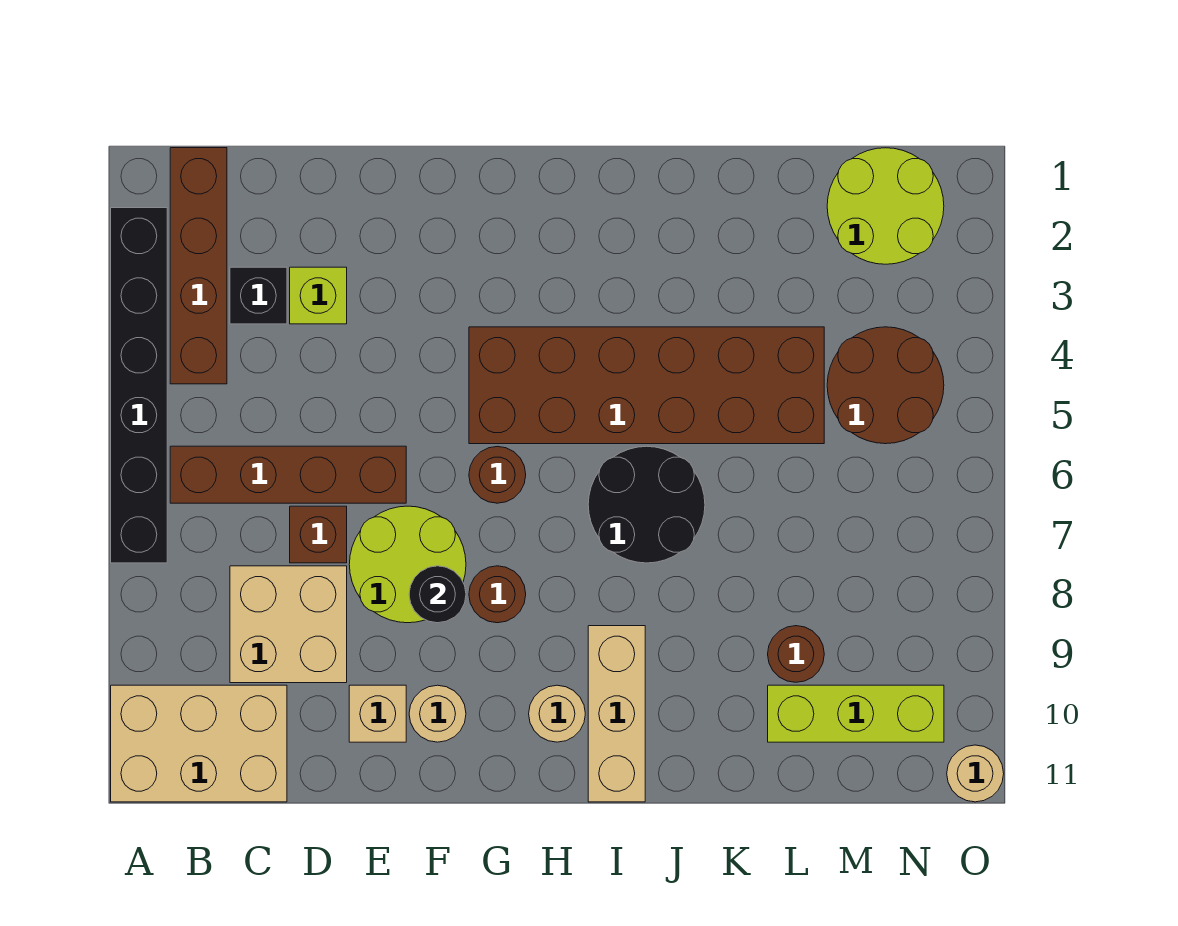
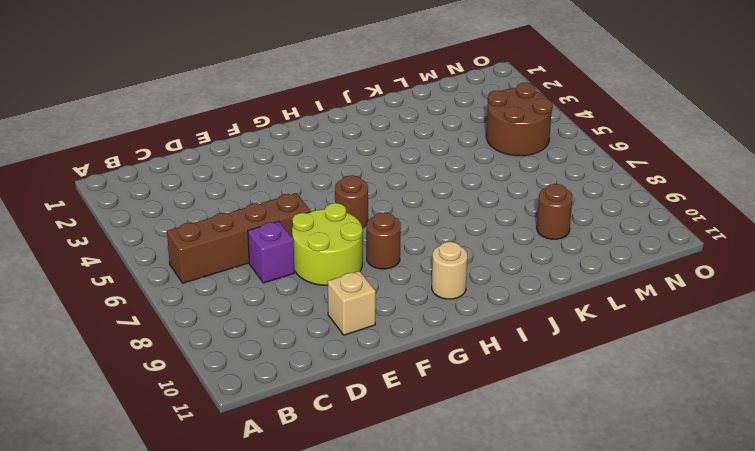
purple 1x1 brick [248,221,294,283] -> brown 1x1 brick [290,506,347,563]
none -> black 1x6 brick [111,208,167,563]
none -> tan 2x3 brick [111,685,287,802]
none -> brown 1x4 brick [170,148,227,384]

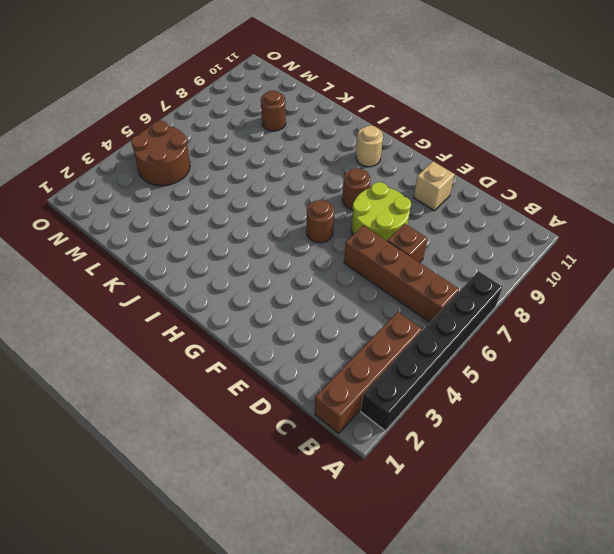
none -> tan 2x3 brick [111,685,287,802]
none -> black 1x1 brick [230,267,287,324]
none -> tan 2x2 brick [230,566,347,683]

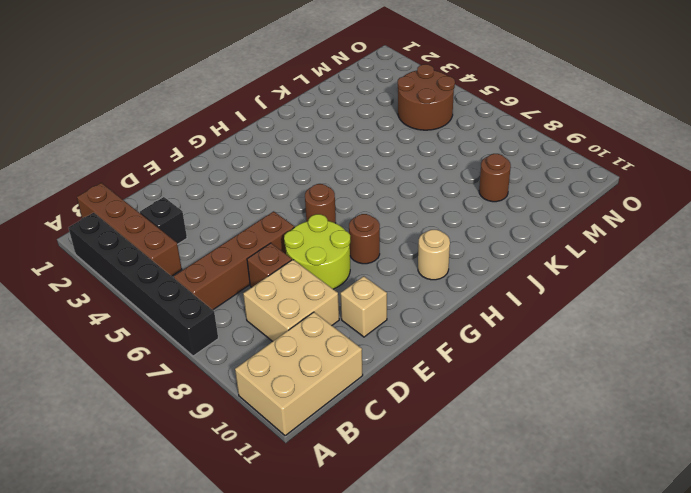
none -> lime 1x1 brick [290,267,347,324]
none -> tan 1x1 round brick [409,685,466,742]
none -> brown 2x6 brick [469,327,824,444]

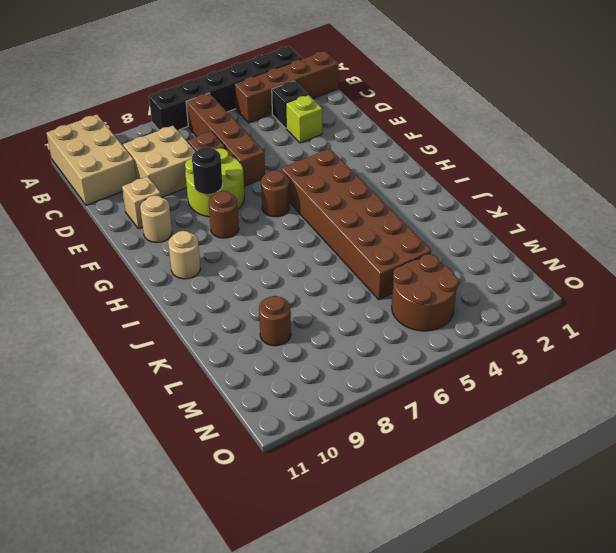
none -> black 2x2 round brick [588,446,705,563]
none -> tan 1x3 brick [588,626,645,802]
none -> lime 1x3 brick [768,685,944,742]

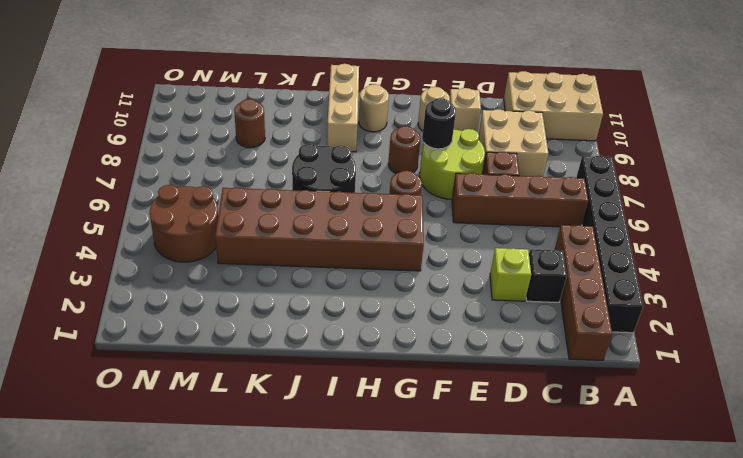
none -> lime 1x3 brick [768,685,944,742]
none -> lime 2x2 round brick [827,148,944,264]
none -> tan 1x1 round brick [947,745,1004,802]

